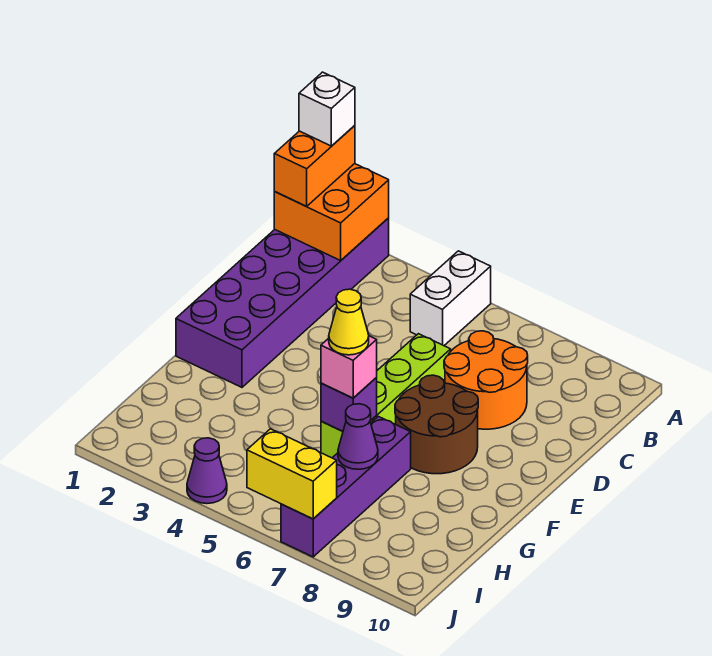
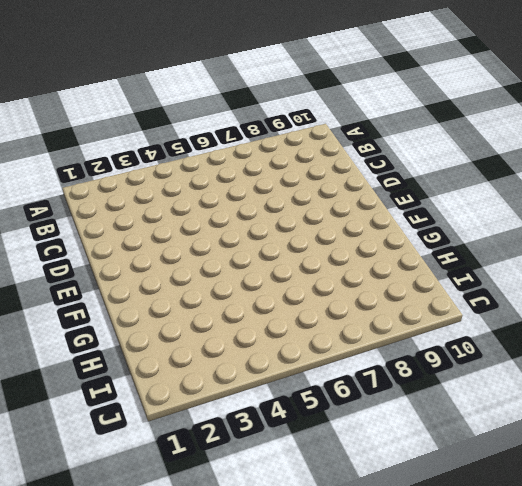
none -> purple 2x6 brick [176,218,389,387]
none -> white 1x2 brick [410,251,491,346]
none -> orange 2x2 round brick [444,331,528,429]

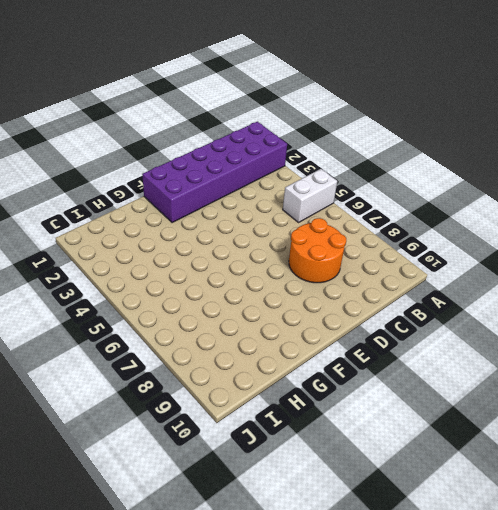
none -> lime 1x4 brick [321,334,451,458]
none -> brown 2x2 round brick [395,375,478,474]
none -> purple 1x4 brick [281,416,411,557]

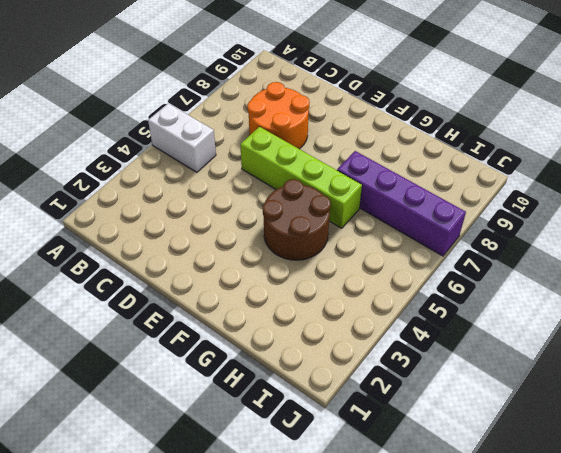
brown 2x2 round brick [262,179,331,260] -> brown 2x2 round brick moved to [395,375,478,474]
none -> purple 2x6 brick [176,218,389,387]
none -> purple 1x1 cone [187,438,227,504]
none -> orange 2x2 brick [274,164,389,261]

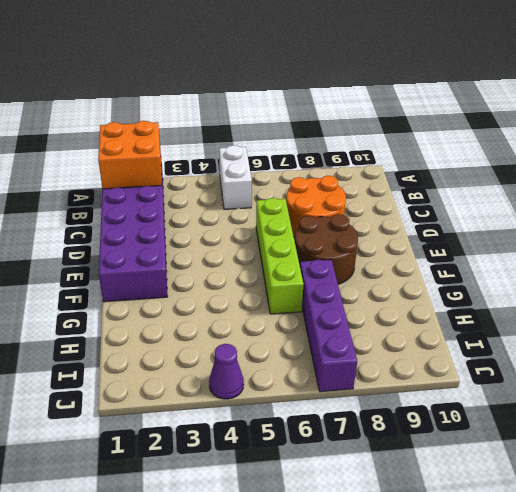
none -> purple 1x1 brick [321,378,377,431]
none -> purple 1x1 cone [338,404,378,469]
none -> yellow 1x2 brick [247,429,337,519]

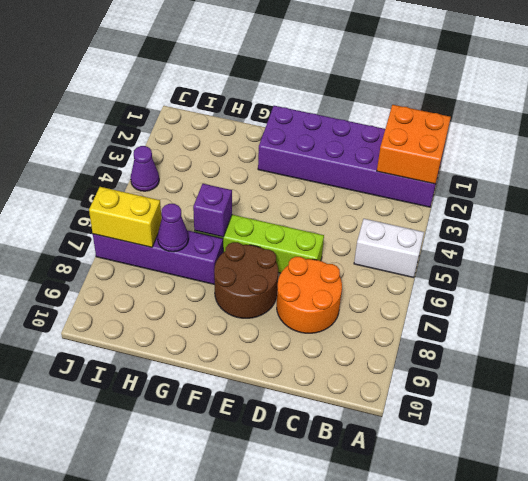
yellow 1x2 brick [89,187,162,247] -> yellow 1x2 brick turned to [247,429,337,519]
none -> orange 1x2 brick [274,126,355,206]
none -> pink 1x1 brick [321,336,377,398]
none -> white 1x1 brick [299,72,355,146]

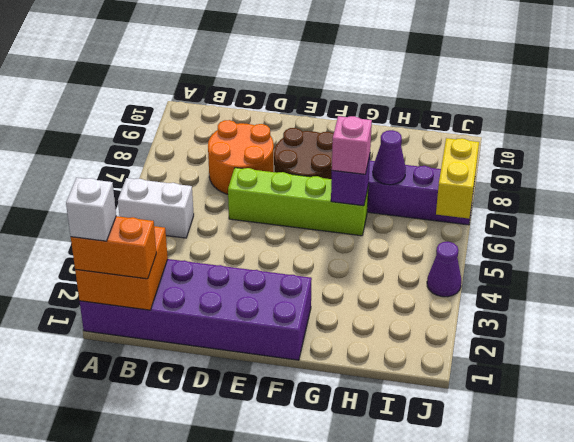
none -> yellow 1x1 cone [329,289,369,355]

